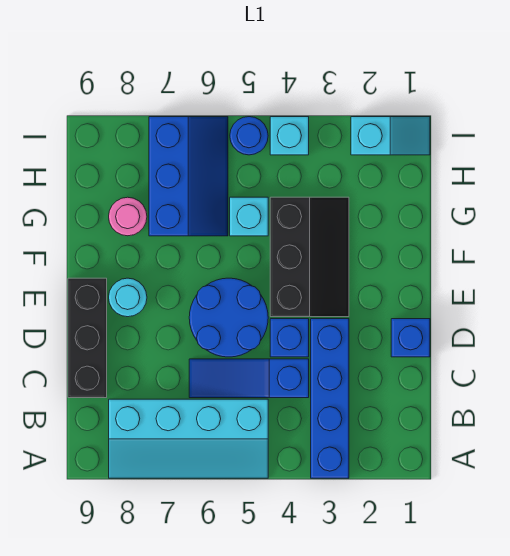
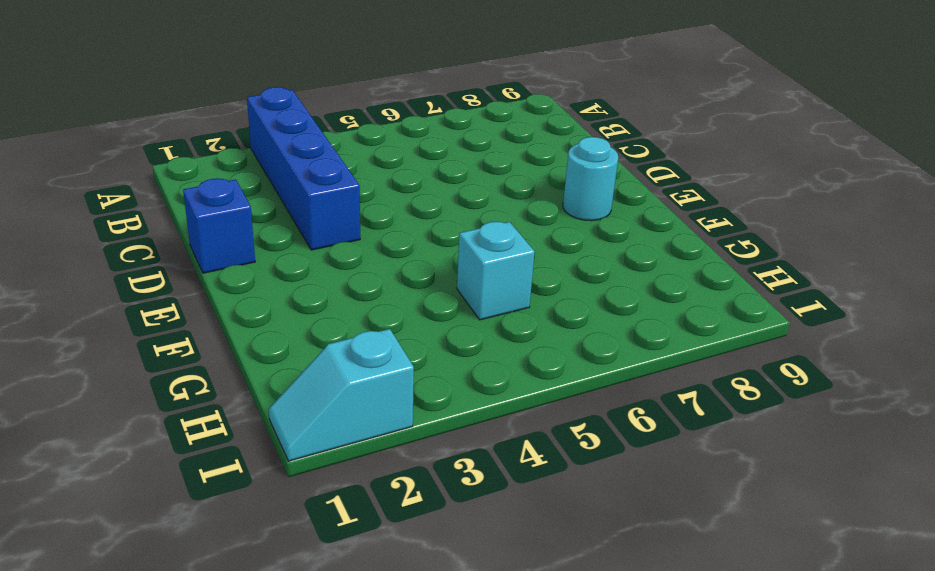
none -> cyan 2x4 slope [109,399,268,478]
none -> blue 1x3 slope [189,359,309,398]
none -> black 1x3 brick [68,278,107,398]

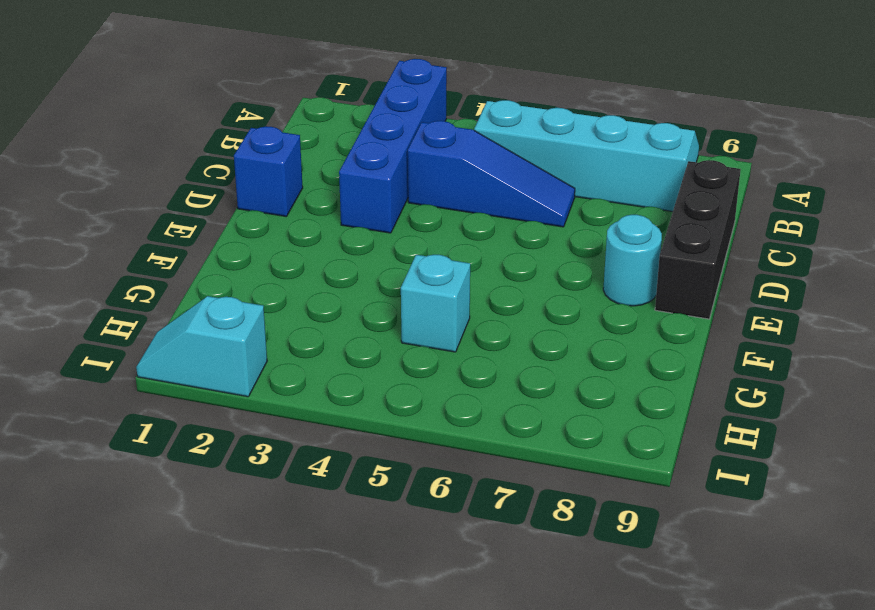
none -> blue 1x1 brick [270,319,309,357]
none -> blue 2x2 round brick [189,278,268,357]
none -> black 2x3 slope [270,197,349,317]

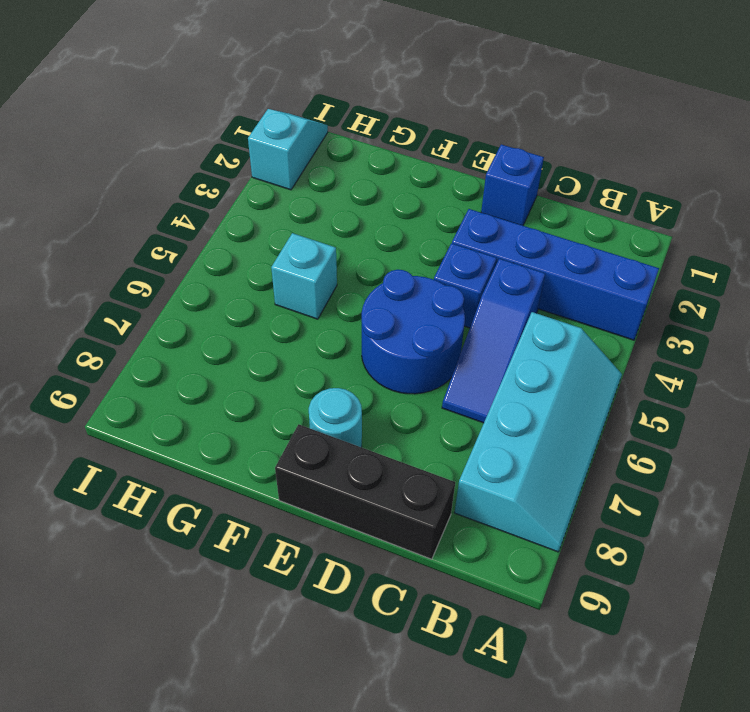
none -> black 2x3 slope [270,197,349,317]
none -> blue 2x3 slope [149,117,228,236]
none -> pink 1x1 round brick [109,197,147,236]

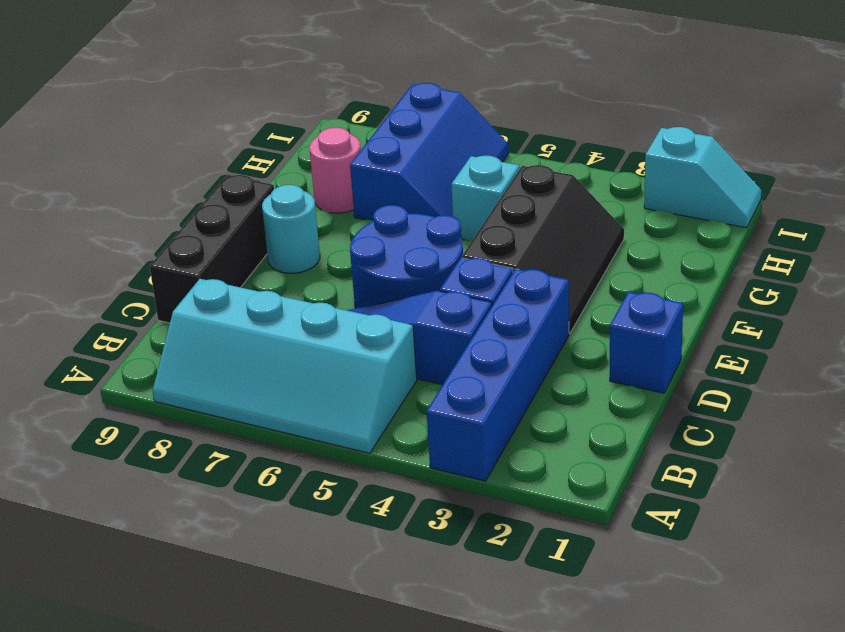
none -> cyan 1x1 brick [270,117,309,155]
none -> blue 1x1 round brick [230,117,268,155]

